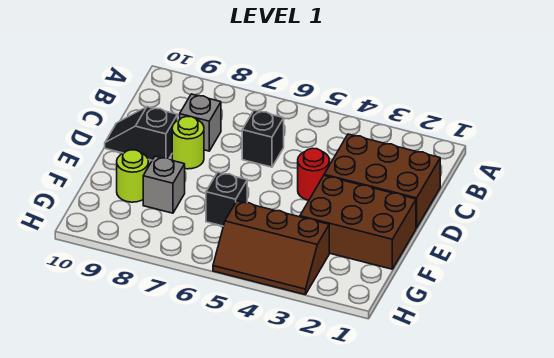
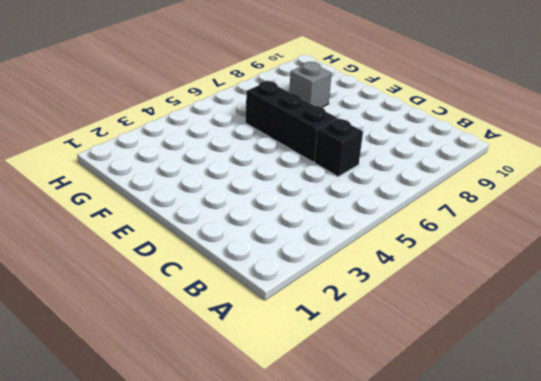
black 1x3 brick [245,81,337,162] -> black 1x1 brick [206,172,247,226]
none -> brown 2x3 brick [324,134,440,228]
none -> grey 1x1 brick [180,94,221,151]

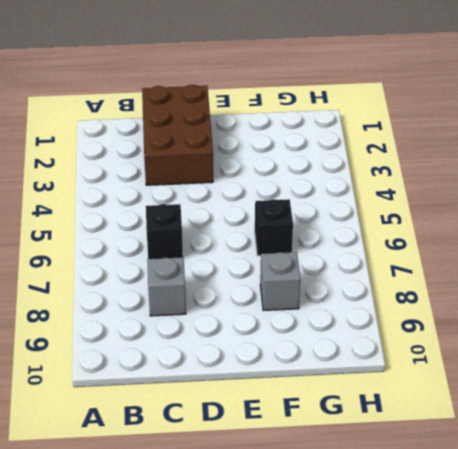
none -> red 1x1 round brick [298,148,330,200]
none -> lime 1x1 round brick [172,116,204,169]

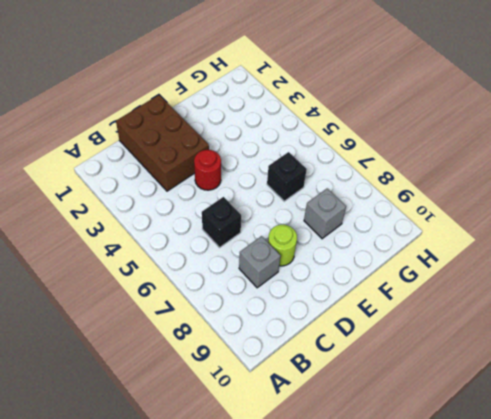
none -> black 1x2 slope [105,107,178,160]
none -> brown 2x3 brick [300,176,416,269]

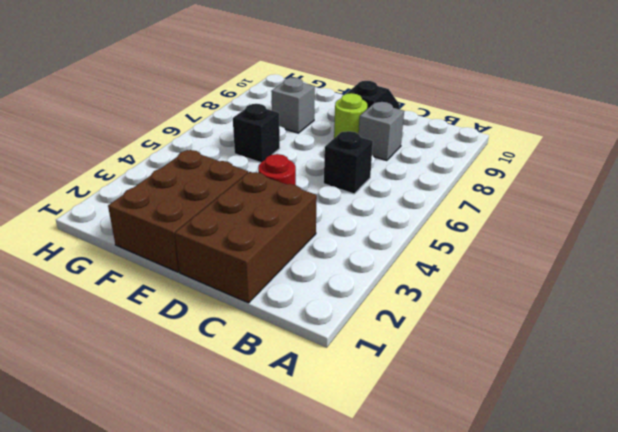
none -> lime 1x1 round brick [117,150,149,202]
none -> brown 2x3 slope [213,201,329,295]

